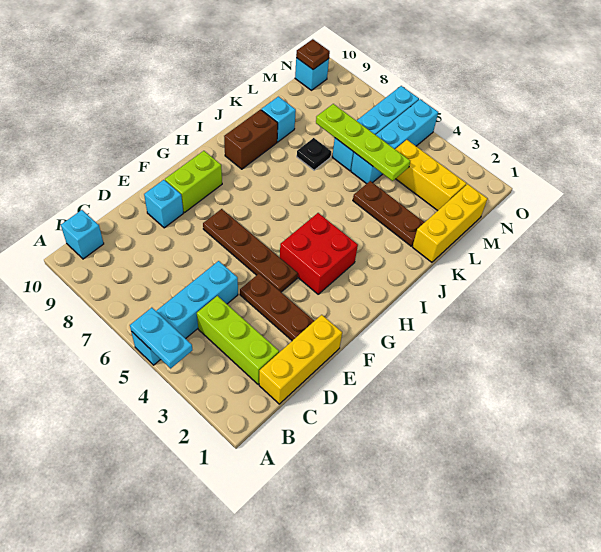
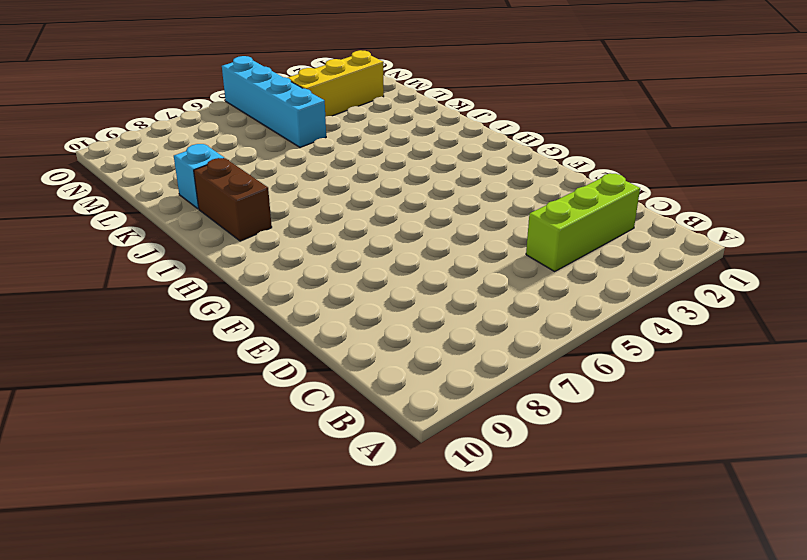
none -> cyan 1x4 brick [131,261,238,365]
none -> cyan 1x1 brick [61,210,104,259]
none -> yellow 1x3 brick [259,315,342,404]

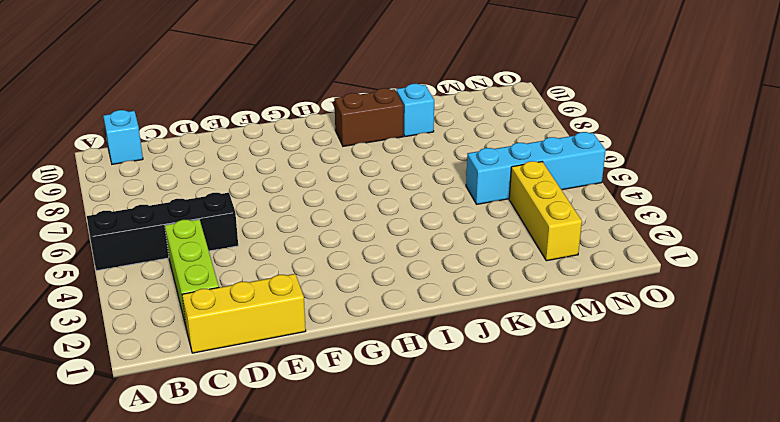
black 1x4 brick [87,193,238,271] -> cyan 1x4 brick [131,261,238,365]
none -> brown 1x3 plate [240,274,314,341]
none -> cyan 1x1 brick [144,180,183,228]
none -> brown 1x4 plate [203,209,298,292]

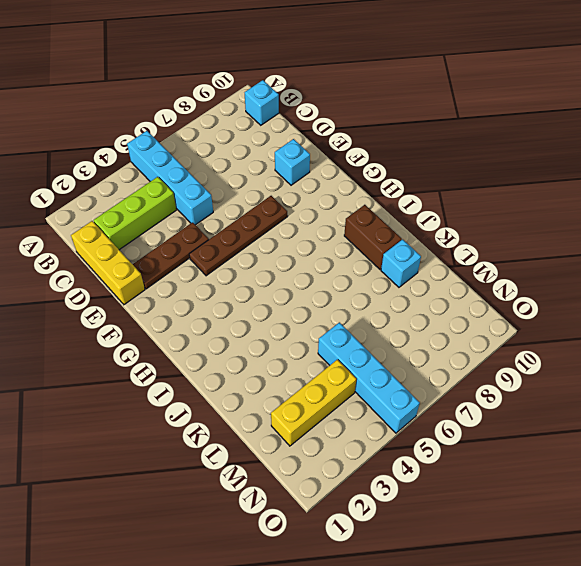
none -> lime 1x2 brick [165,151,222,213]
none -> red 2x2 brick [280,213,358,294]
none -> yellow 1x3 brick [412,184,488,262]

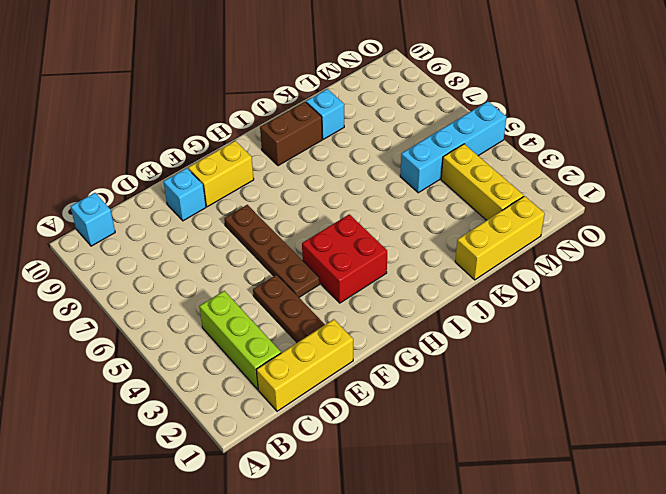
yellow 1x2 brick [188,141,254,207] -> lime 1x2 brick [165,151,222,213]
none -> cyan 1x4 brick [131,261,238,365]
none -> brown 1x3 plate [353,181,425,246]
none -> black 1x1 plate [297,138,331,170]

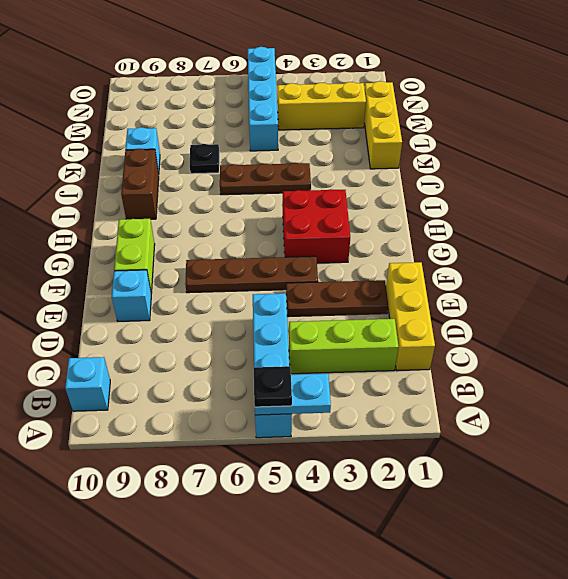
black 1x1 plate [254,366,292,407] -> none
brown 1x3 plate [220,163,311,195] -> brown 1x3 plate moved to [353,181,425,246]
none -> cyan 1x4 brick [332,86,419,171]
none -> cyan 1x1 brick [295,58,329,90]
none -> lime 1x4 plate [316,104,410,181]

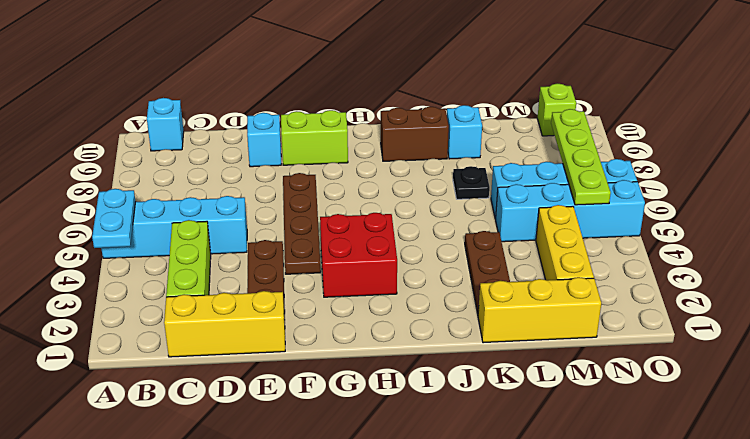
lime 1x4 plate [551,109,611,205] -> lime 1x4 plate moved to [316,104,410,181]
lime 1x1 brick [537,84,576,136] -> cyan 1x1 brick [295,58,329,90]
none -> brown 1x1 plate [296,39,330,69]

